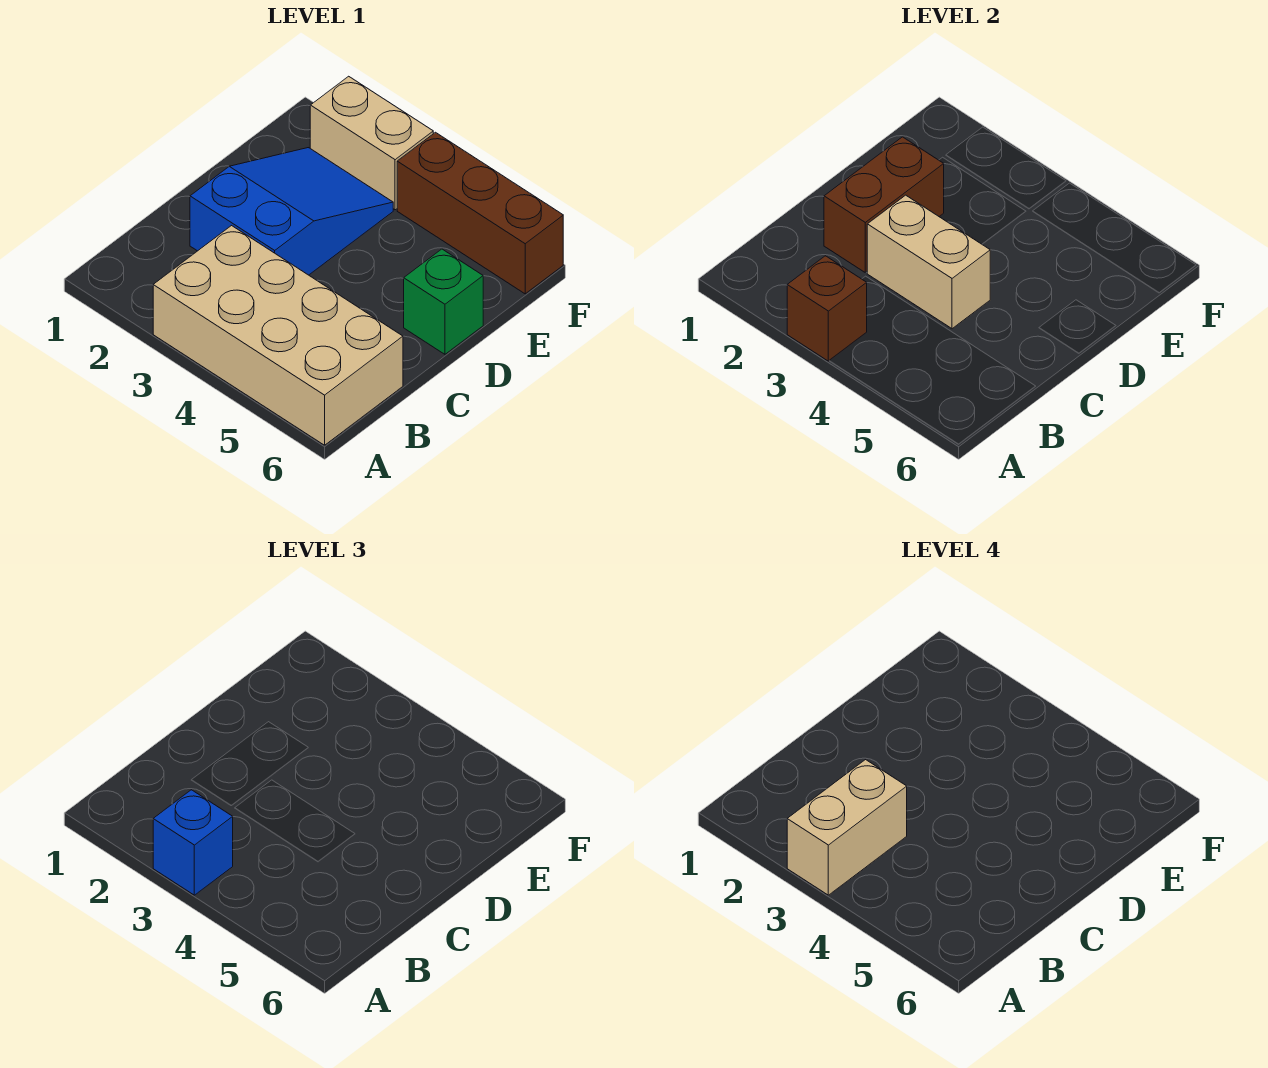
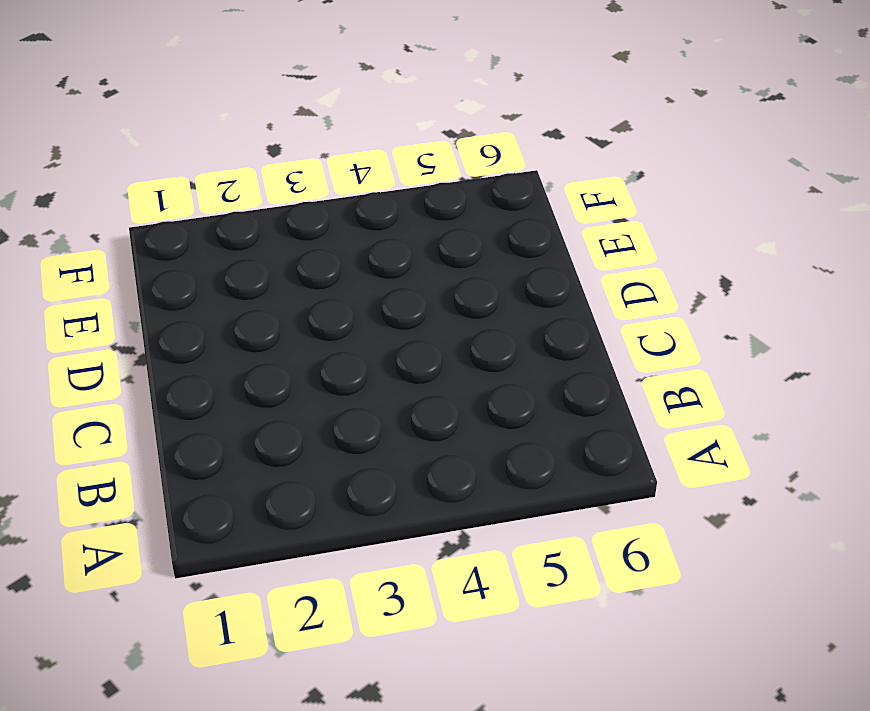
none -> tan 2x4 brick [153,226,403,445]
none -> blue 2x3 slope [190,148,393,275]

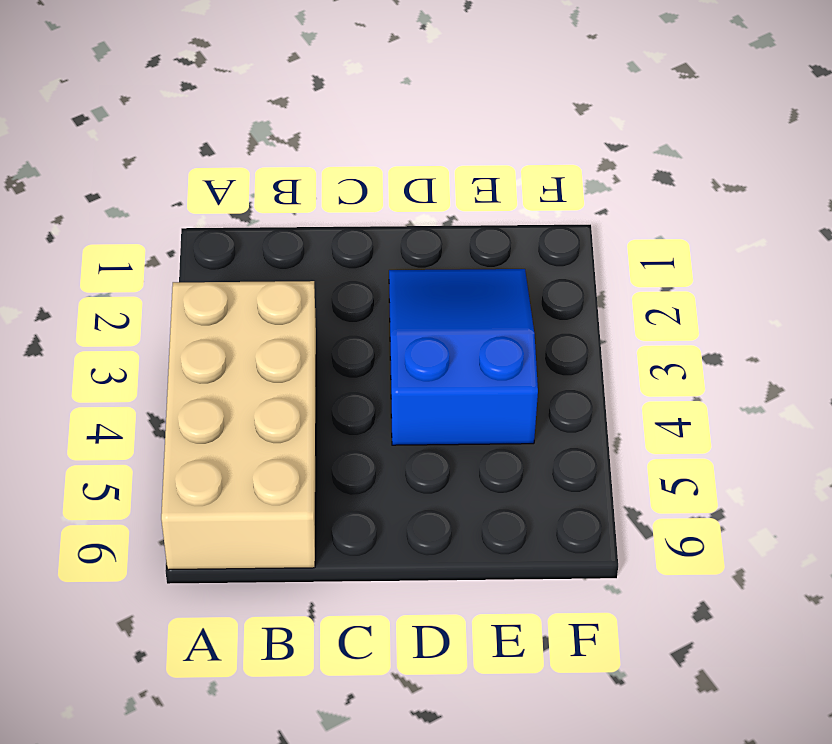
blue 2x3 slope [389,269,538,445] -> blue 2x3 slope turned to [190,148,393,275]
none -> green 1x1 brick [404,249,483,354]
none -> tan 1x2 brick [310,76,433,210]

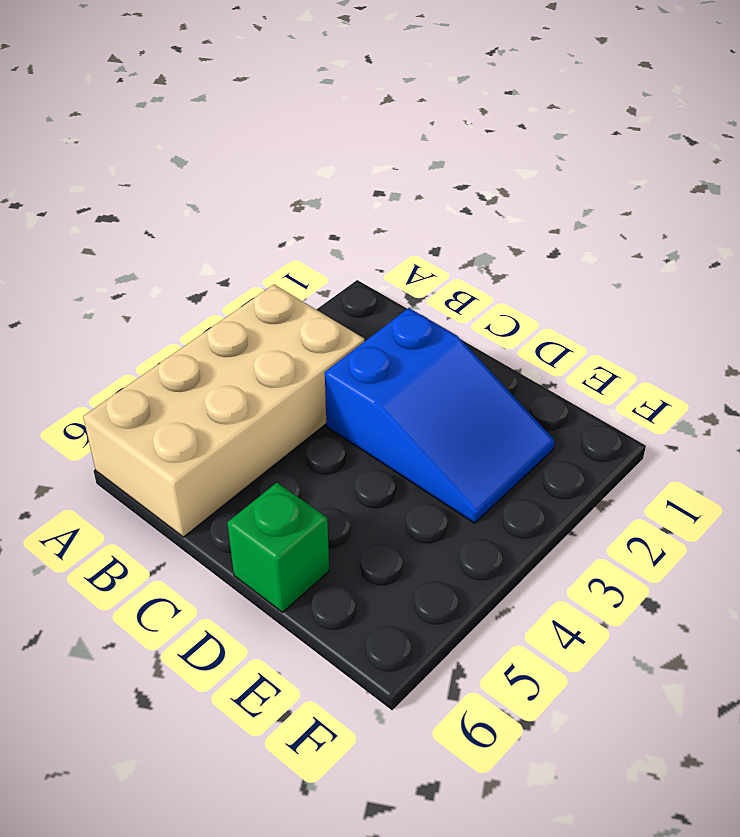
none -> tan 1x2 brick [310,76,433,210]
none -> brown 1x3 brick [397,132,563,294]

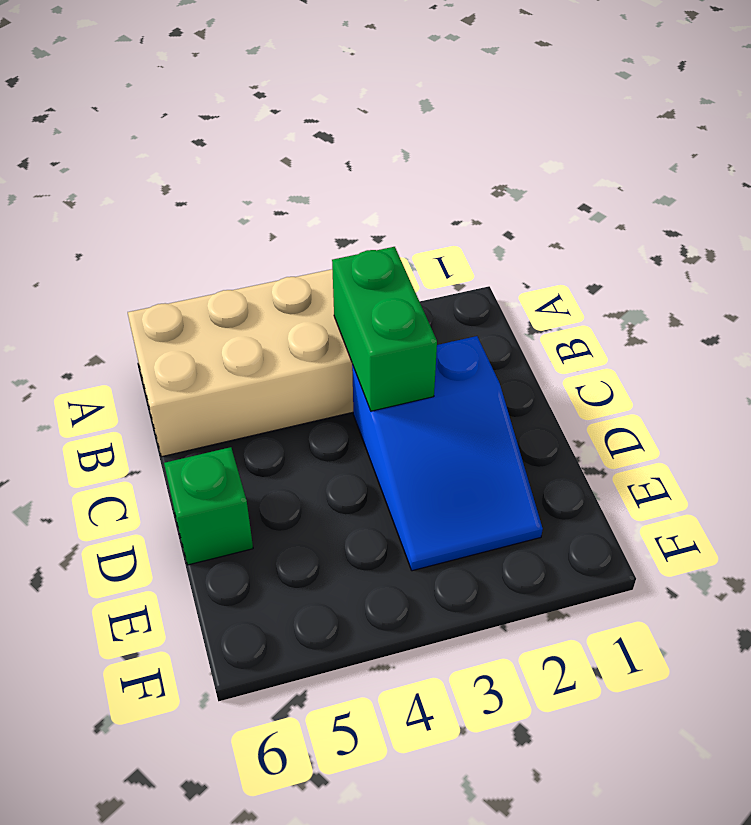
green 1x2 brick [332,247,437,411] -> tan 1x2 brick [867,195,990,329]
none -> tan 1x2 brick [310,76,433,210]
none -> brown 1x3 brick [397,132,563,294]

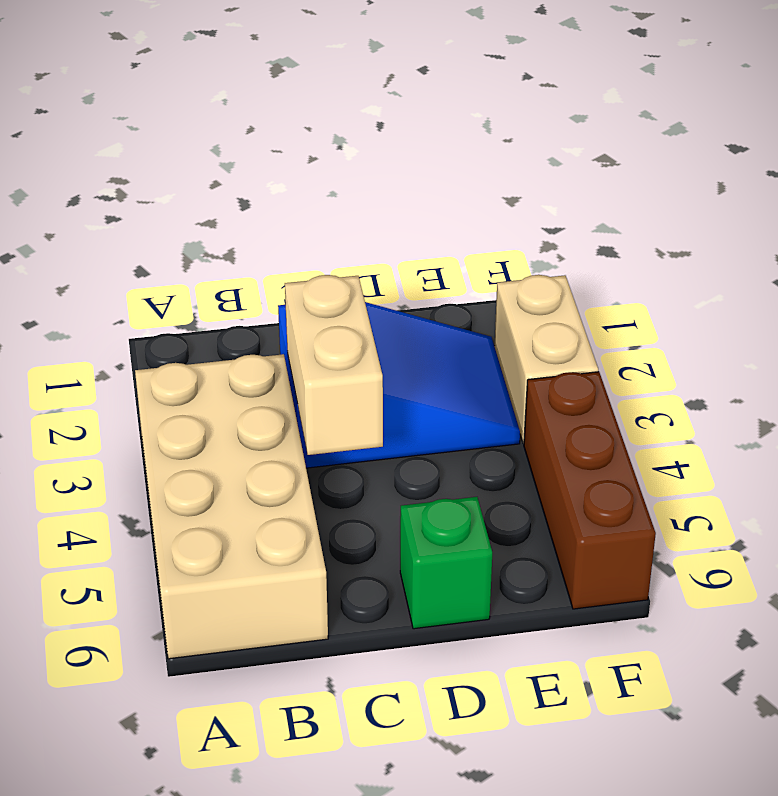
none -> brown 1x1 brick [787,256,867,361]
none -> brown 1x2 brick [824,137,944,273]

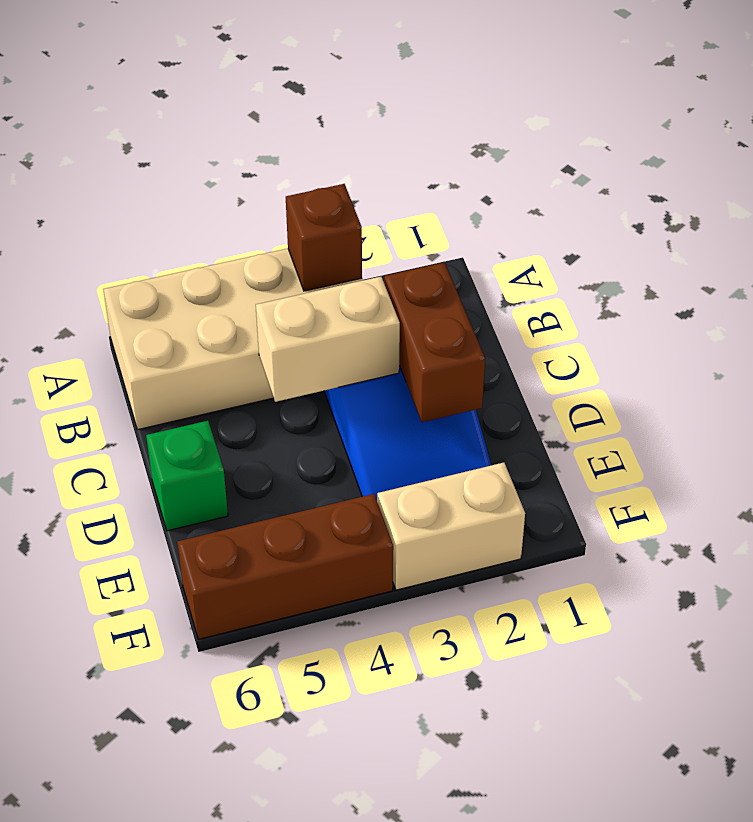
none -> blue 1x1 brick [153,790,233,895]
none -> tan 1x2 brick [787,760,907,895]

